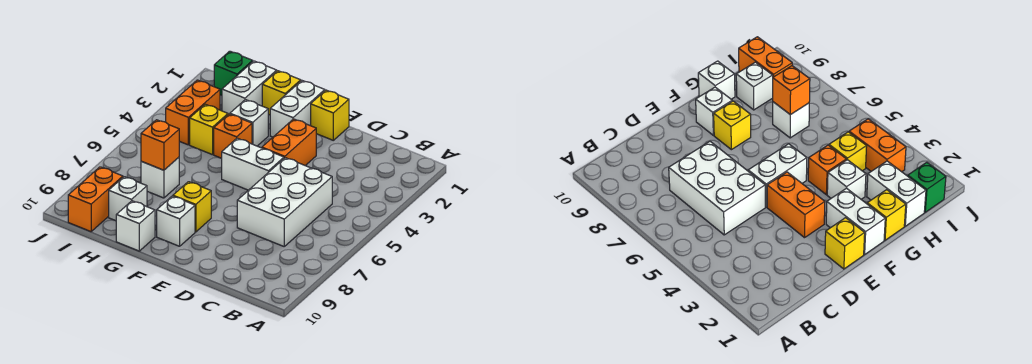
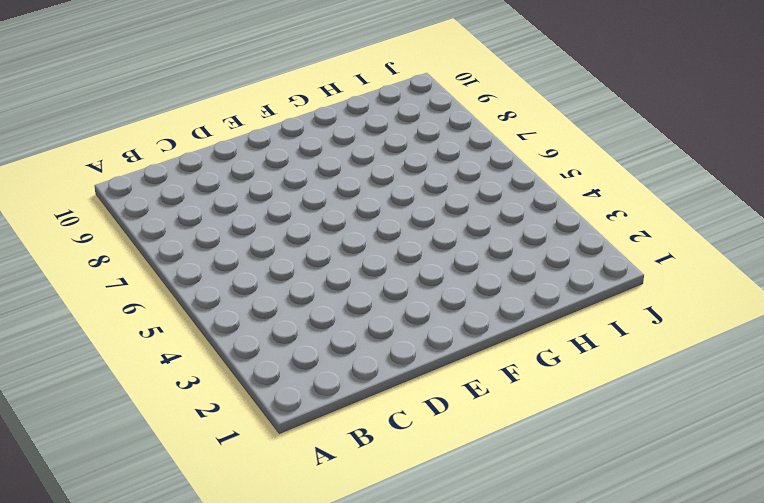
none -> white 2x3 brick [237,158,332,246]
none -> yellow 1x1 brick [311,90,349,140]
none -> orange 1x2 brick [262,119,316,166]

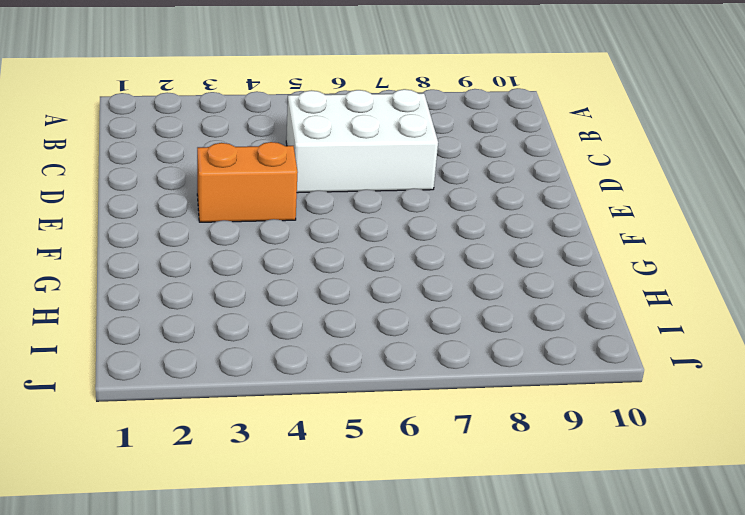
none -> yellow 1x1 brick [311,90,349,140]
none -> white 1x2 brick [222,138,284,190]
none -> white 1x2 brick [270,81,325,137]

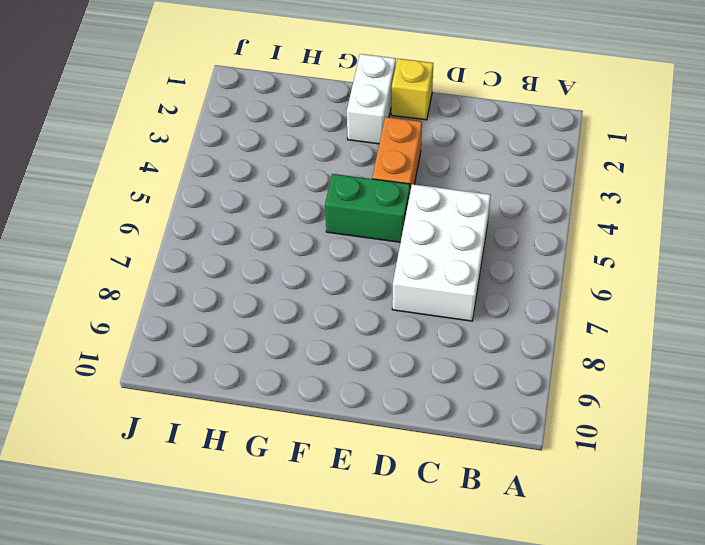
green 1x2 brick [325,174,410,242] -> white 1x2 brick [222,138,284,190]
none -> yellow 1x1 brick [173,182,211,232]
none -> white 1x1 brick [157,196,195,246]
none -> yellow 1x1 brick [262,71,301,115]

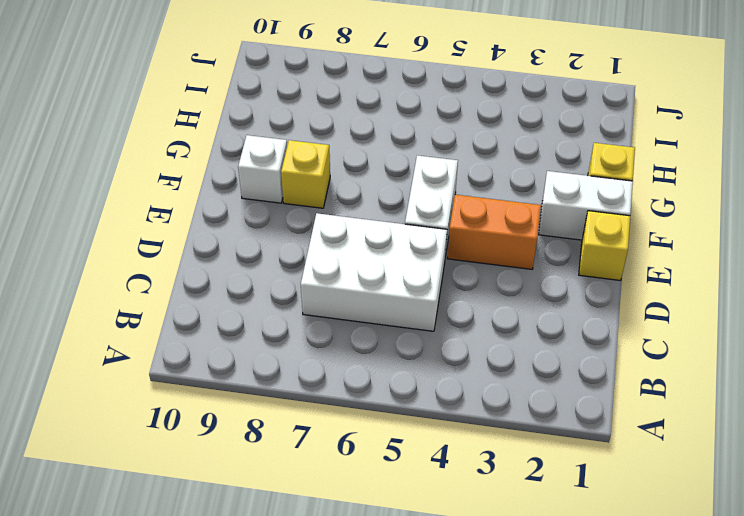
none -> white 1x1 brick [230,100,268,146]
none -> orange 1x1 brick [214,114,252,158]
none -> white 1x1 brick [116,201,155,251]

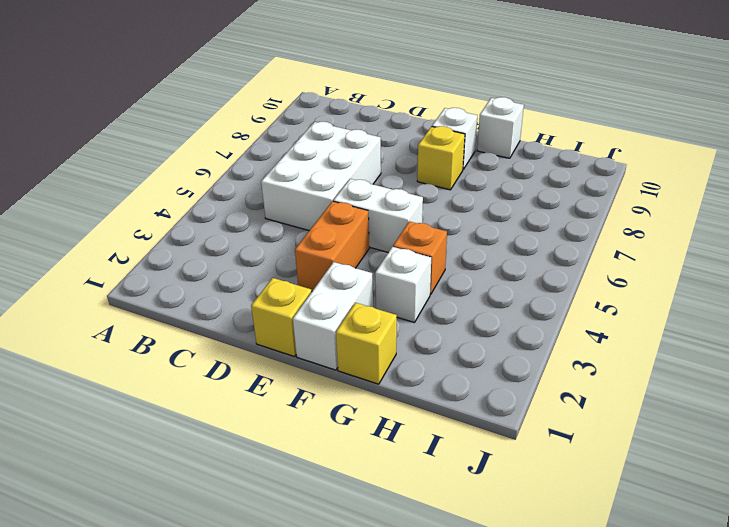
none -> white 1x2 brick [222,61,277,115]
none -> yellow 1x1 brick [190,104,228,155]
none -> white 1x1 brick [141,157,179,198]

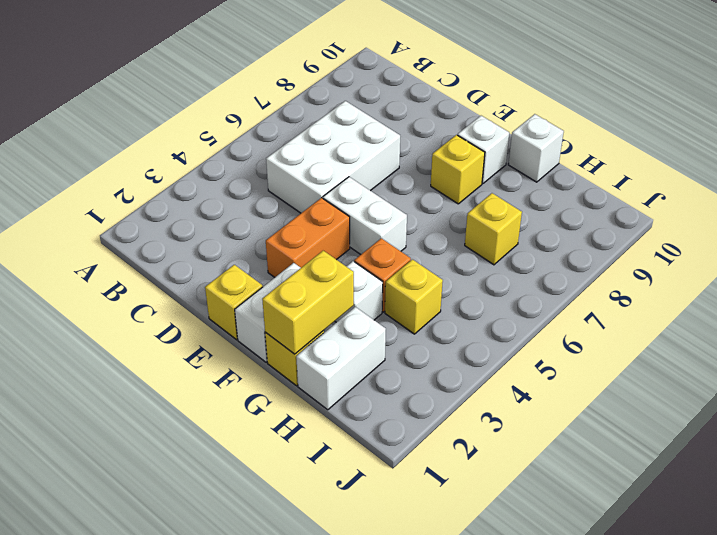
yellow 1x2 brick [262,251,354,354] -> none
yellow 1x1 brick [465,193,522,265] -> white 1x1 brick [141,157,179,198]
none -> white 1x1 brick [109,177,147,221]
none -> green 1x1 brick [214,51,253,96]
none -> orange 1x2 brick [166,80,220,145]

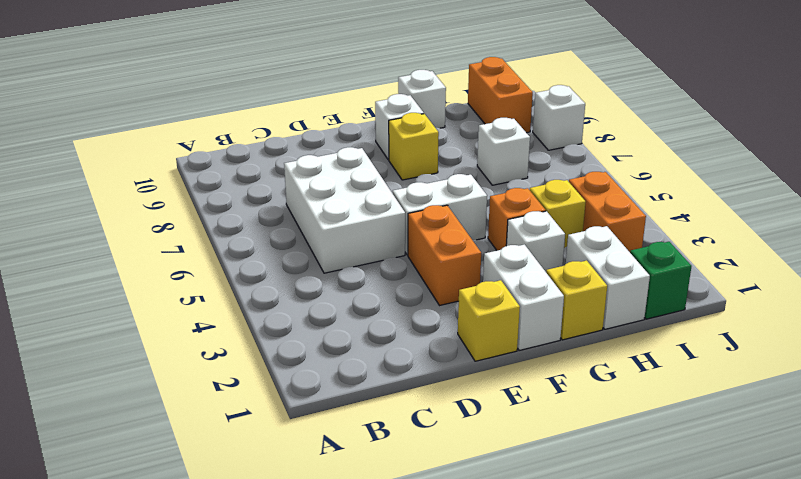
white 1x1 brick [533,85,585,150] -> white 1x1 brick moved to [109,177,147,221]
none -> orange 1x1 brick [141,120,179,170]

